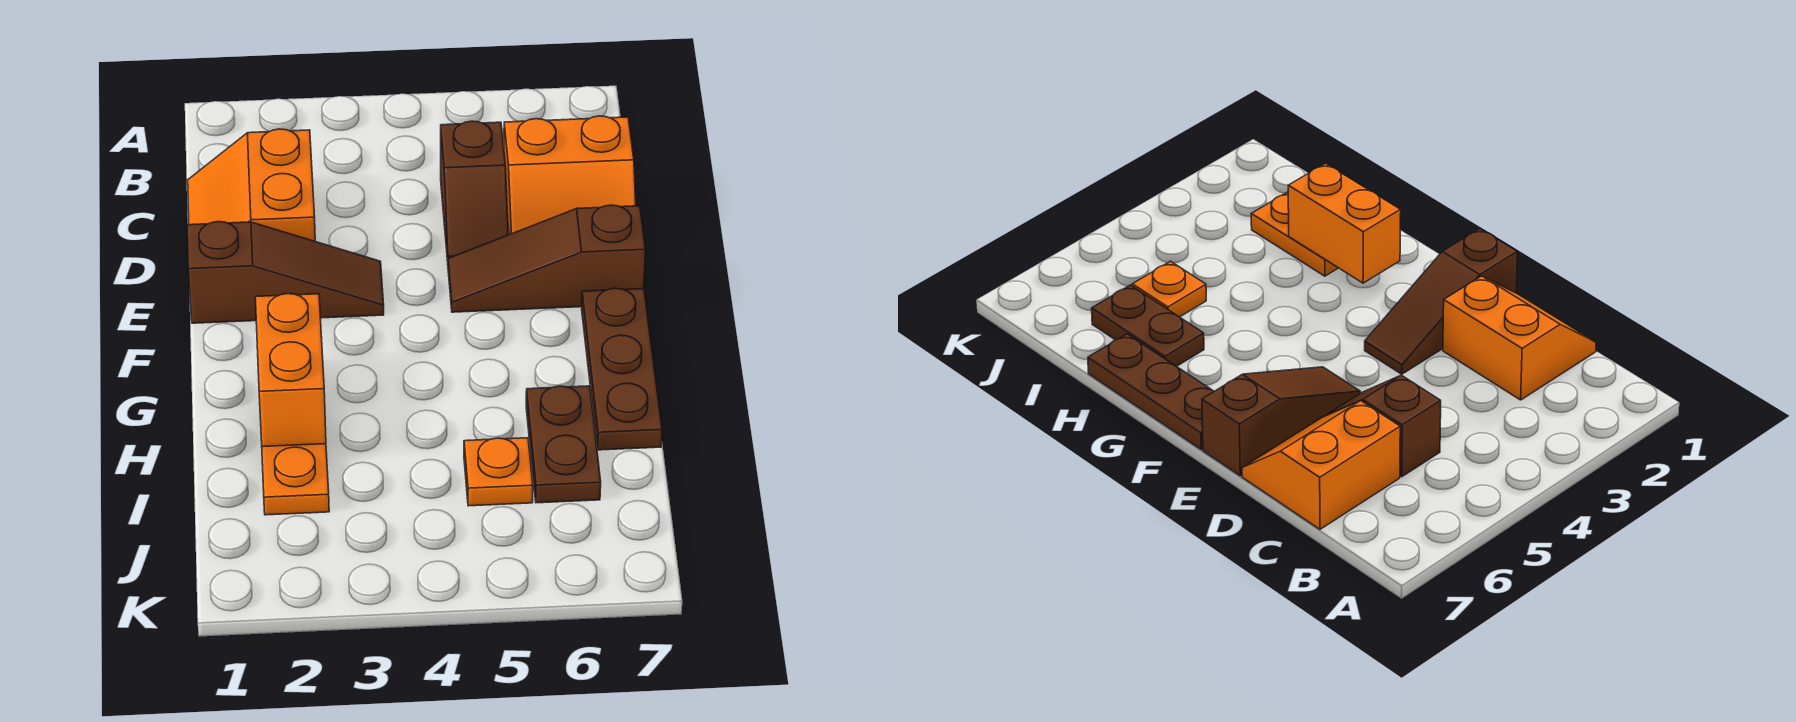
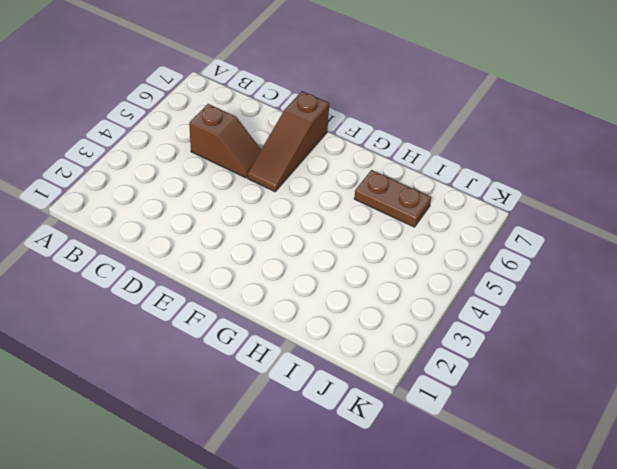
none -> orange 2x2 slope [188,129,315,241]
none -> orange 2x2 slope [504,116,636,234]

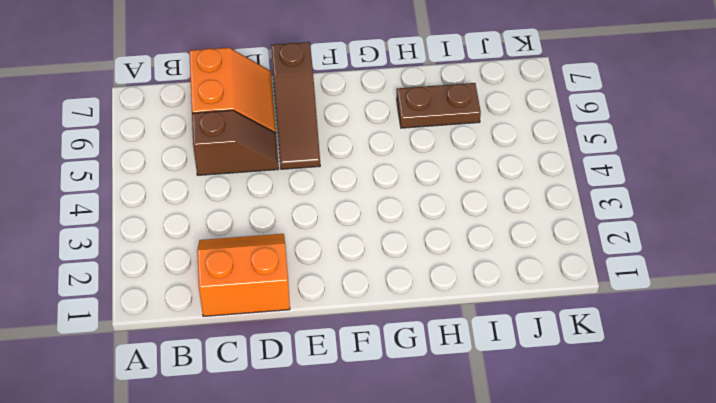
orange 2x2 slope [197,234,290,316] -> orange 2x2 slope turned to [188,129,315,241]
none -> brown 1x3 slope [187,222,384,323]
none -> brown 1x3 plate [582,288,662,450]

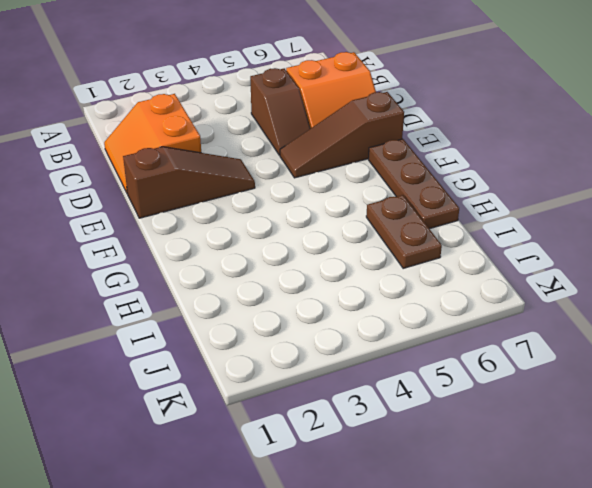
none -> orange 1x2 plate [262,444,329,515]
none -> orange 1x1 plate [464,438,533,506]

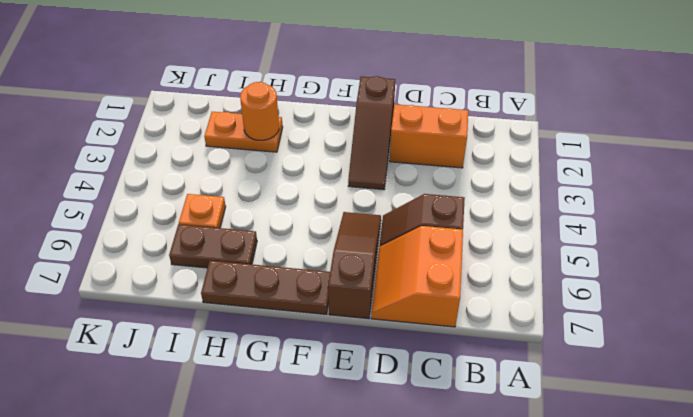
orange 1x1 round brick [240,82,279,140] -> orange 1x2 brick [255,294,326,447]

